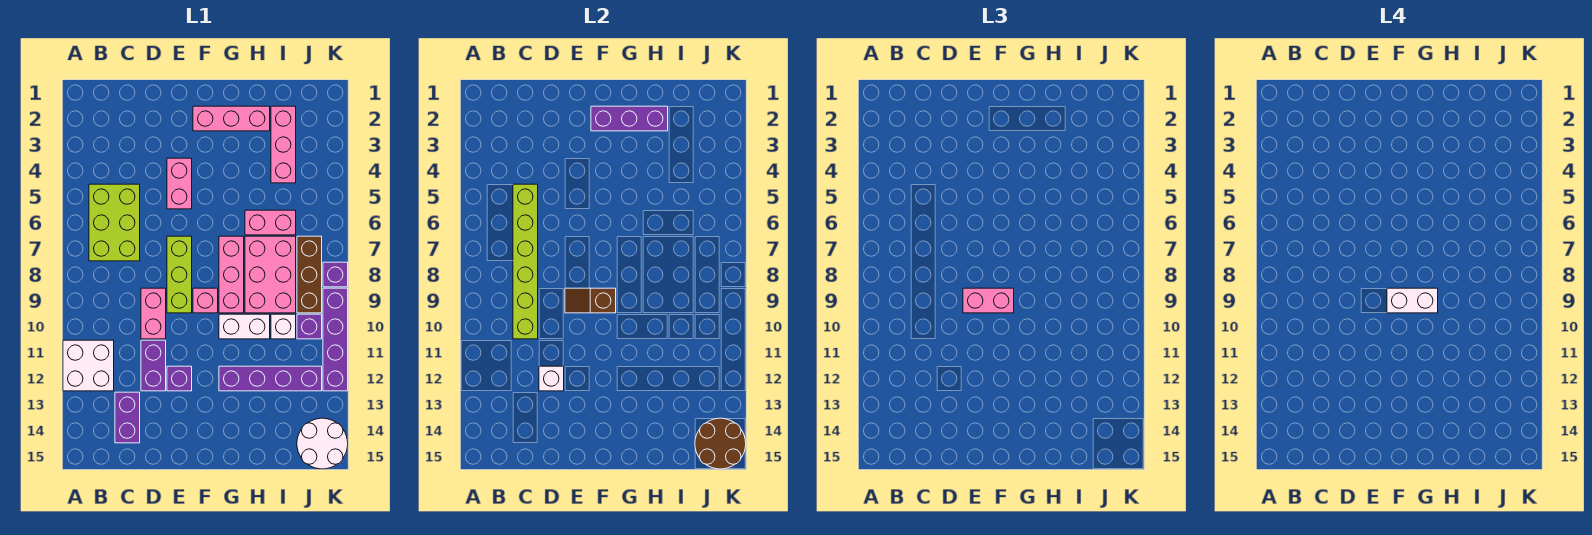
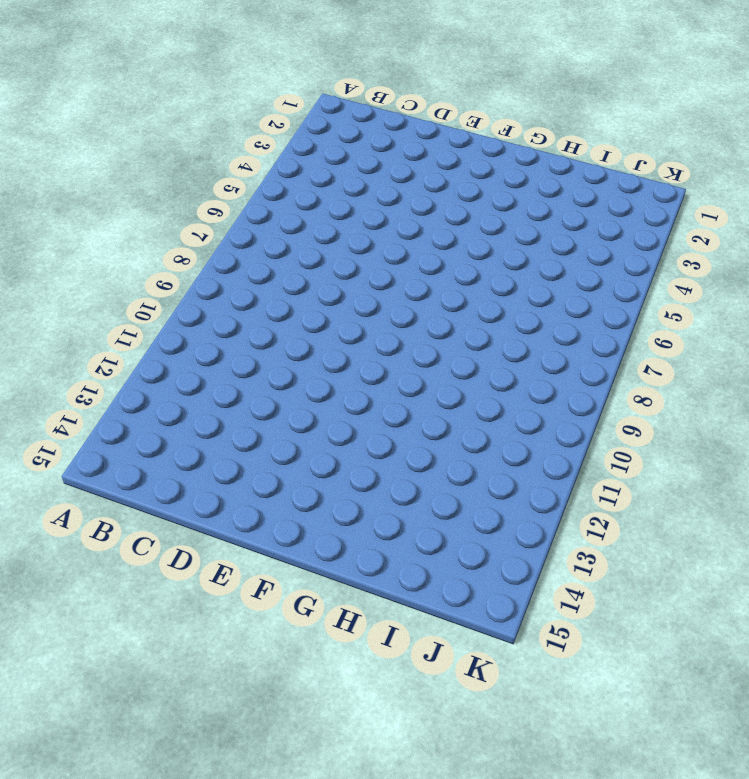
none -> white 2x2 brick [63,340,114,391]
none -> lime 2x3 brick [89,184,140,261]
none -> purple 1x2 brick [115,392,140,443]

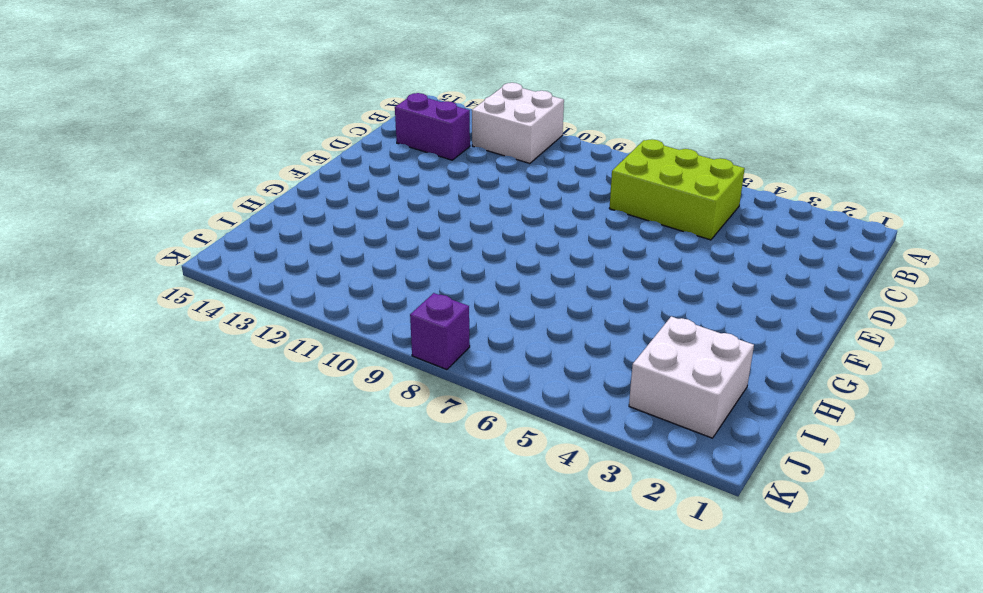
white 2x2 brick [629,316,754,438] -> pink 1x3 brick [271,106,296,183]
none -> pink 1x2 brick [141,288,166,339]
none -> purple 1x2 brick [141,340,166,391]
none -> pink 1x2 brick [167,158,192,209]

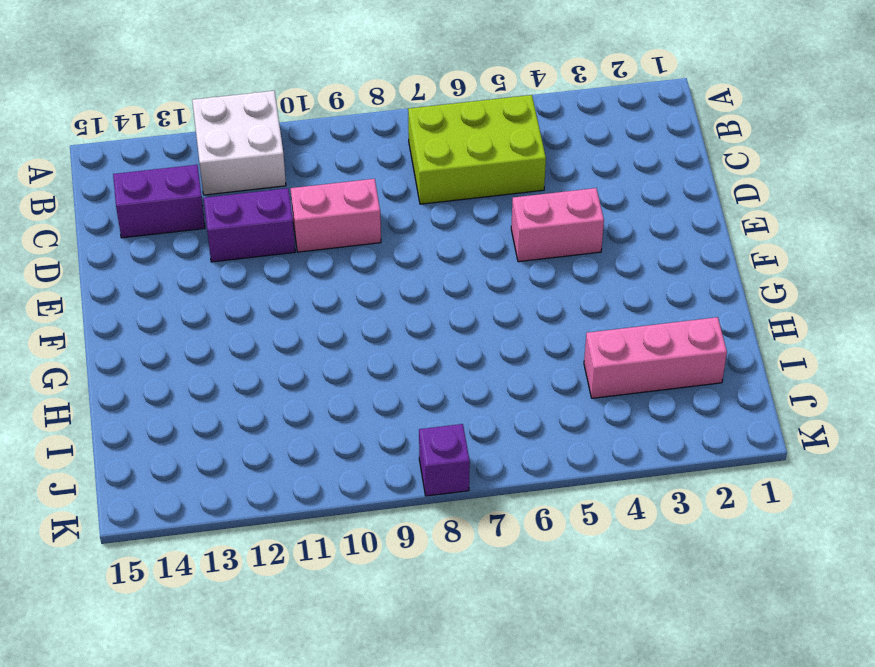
none -> lime 1x3 brick [167,236,192,313]
none -> purple 1x1 brick [167,366,192,391]
none -> pink 1x3 brick [193,106,270,131]

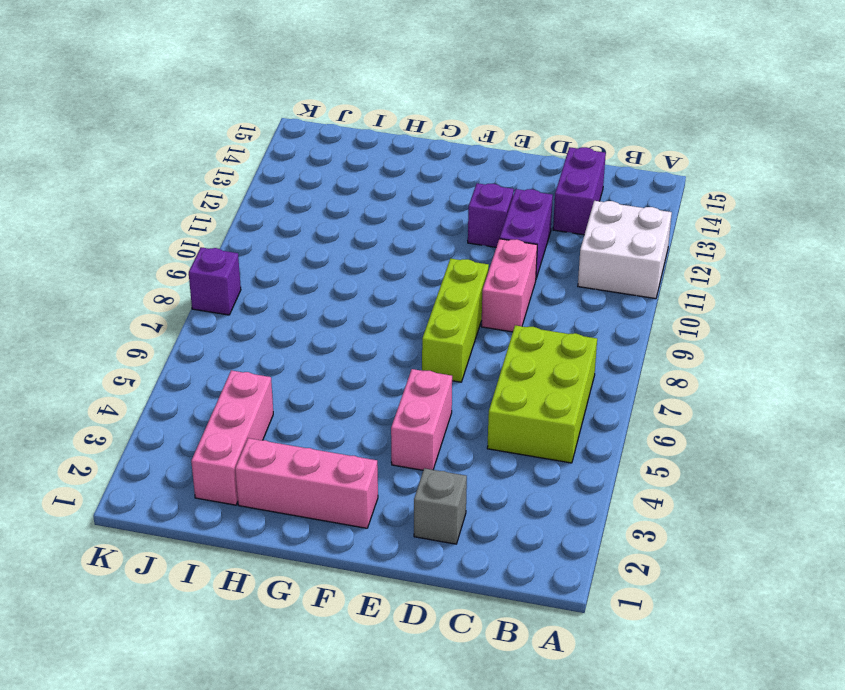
grey 1x1 brick [414,468,467,544] -> none
none -> pink 1x1 brick [193,288,218,313]
none -> pink 1x3 brick [219,236,244,313]
none -> white 1x2 brick [219,314,270,339]

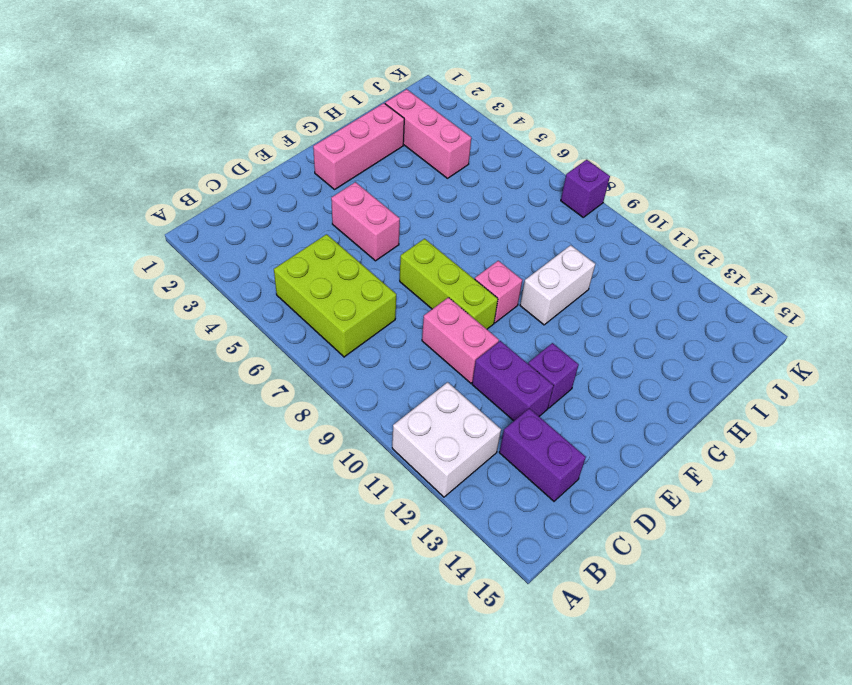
none -> pink 1x3 brick [219,236,244,313]
none -> purple 1x4 brick [219,366,322,391]
none -> pink 1x2 brick [245,210,296,235]

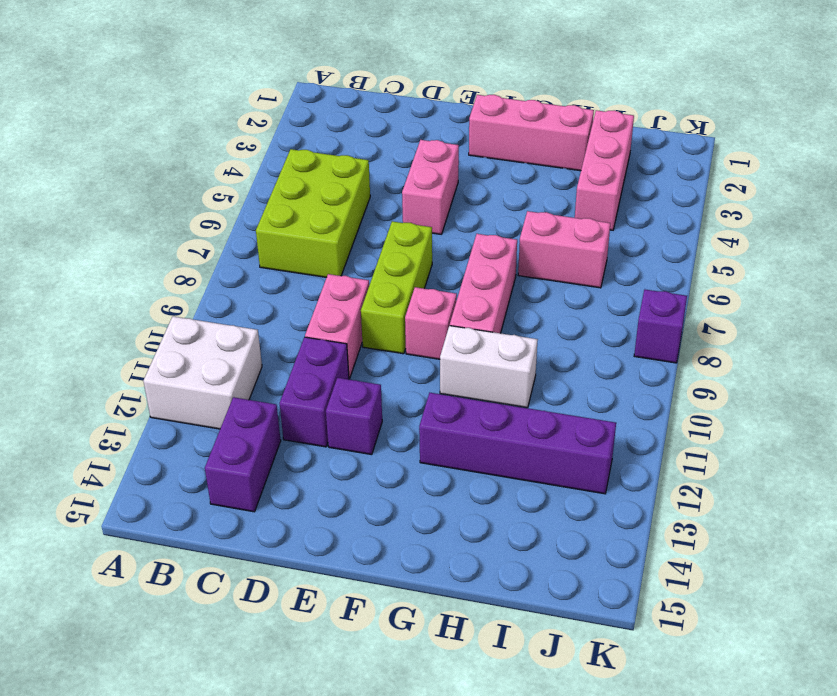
none -> pink 2x3 brick [245,236,296,313]
none -> white 1x1 brick [271,314,296,339]
none -> brown 1x3 brick [297,236,322,313]

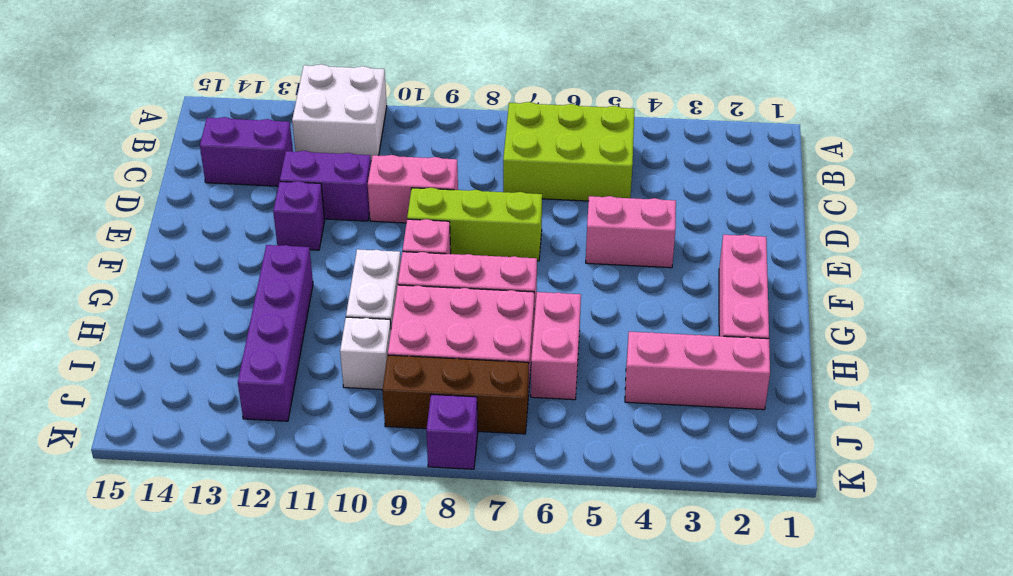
none -> purple 1x1 brick [297,314,322,339]
none -> white 2x2 round brick [297,418,348,469]
none -> purple 1x4 brick [323,288,348,391]

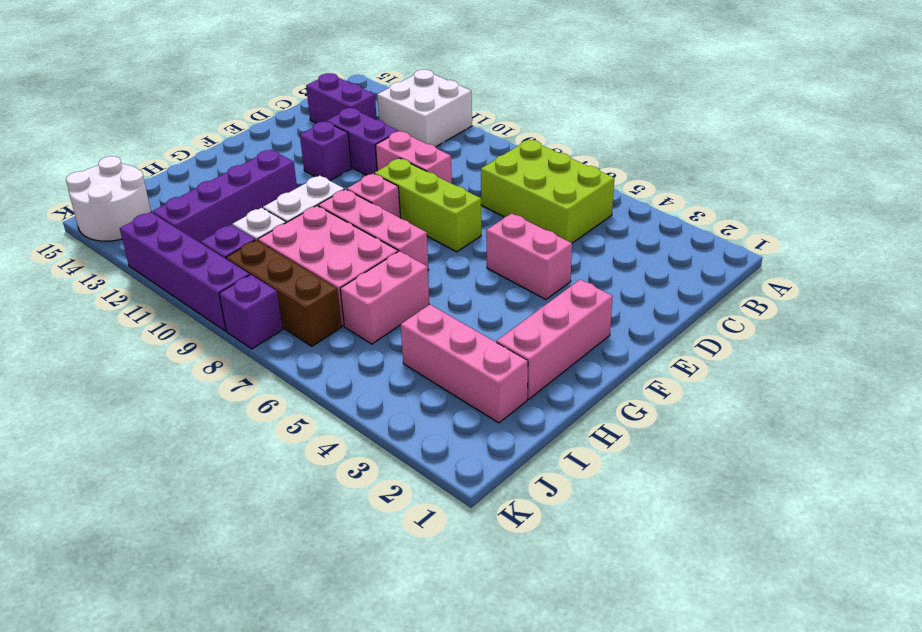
none -> lime 1x6 brick [513,184,538,339]
none -> white 1x1 brick [539,366,564,391]
none -> brown 1x2 slope [565,288,616,313]

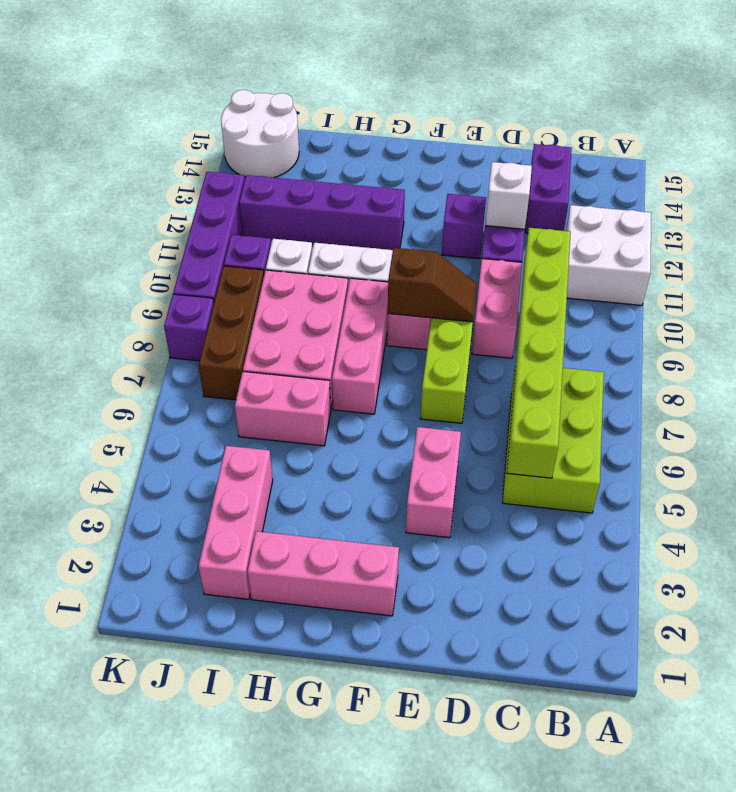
none -> purple 1x3 brick [591,106,668,131]
none -> brown 2x2 round brick [695,418,746,469]
none -> pink 1x2 brick [963,288,1014,313]

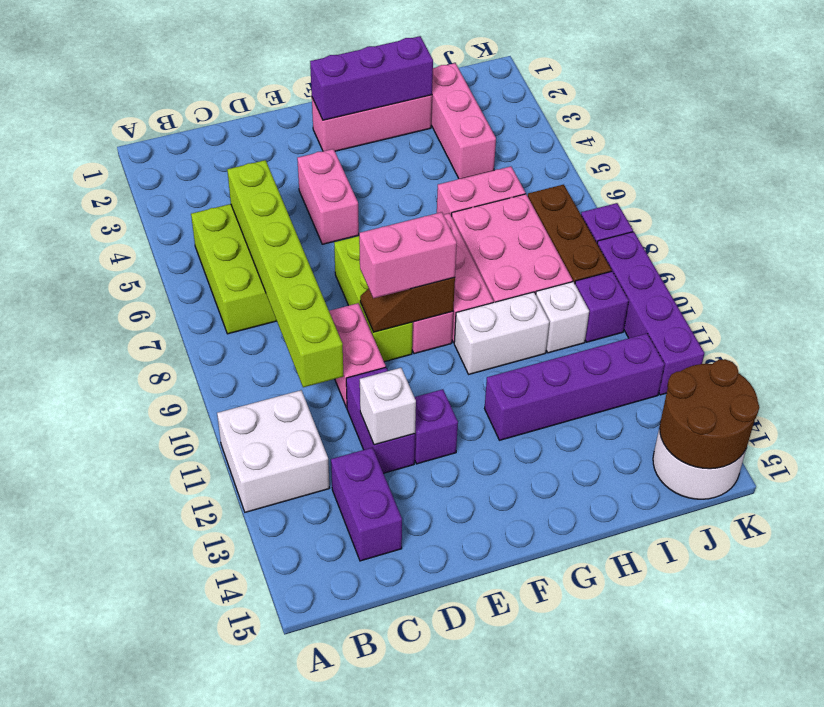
none -> white 1x2 brick [1387,288,1438,313]

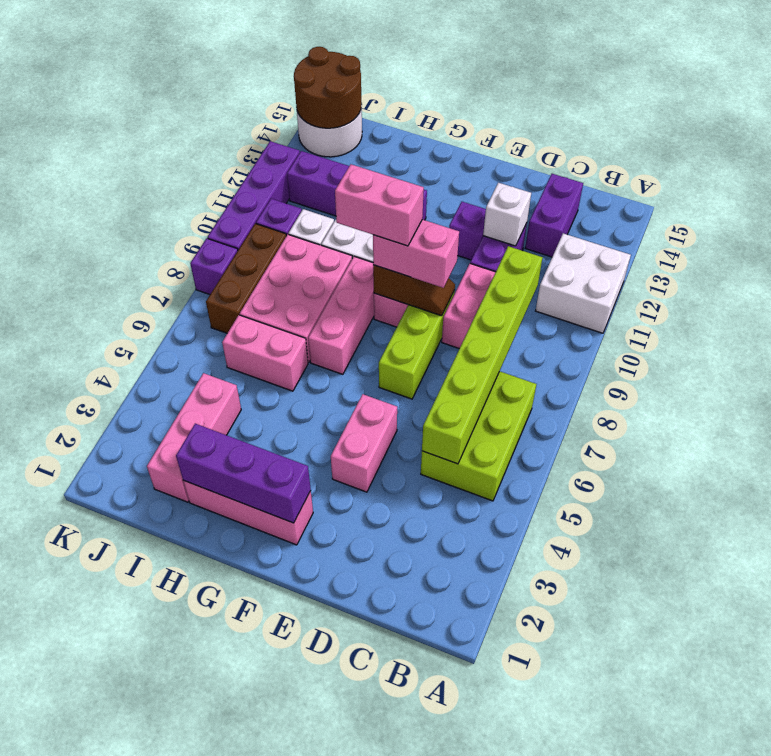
pink 1x2 brick [335,164,424,246] -> white 1x2 brick [1387,288,1438,313]

